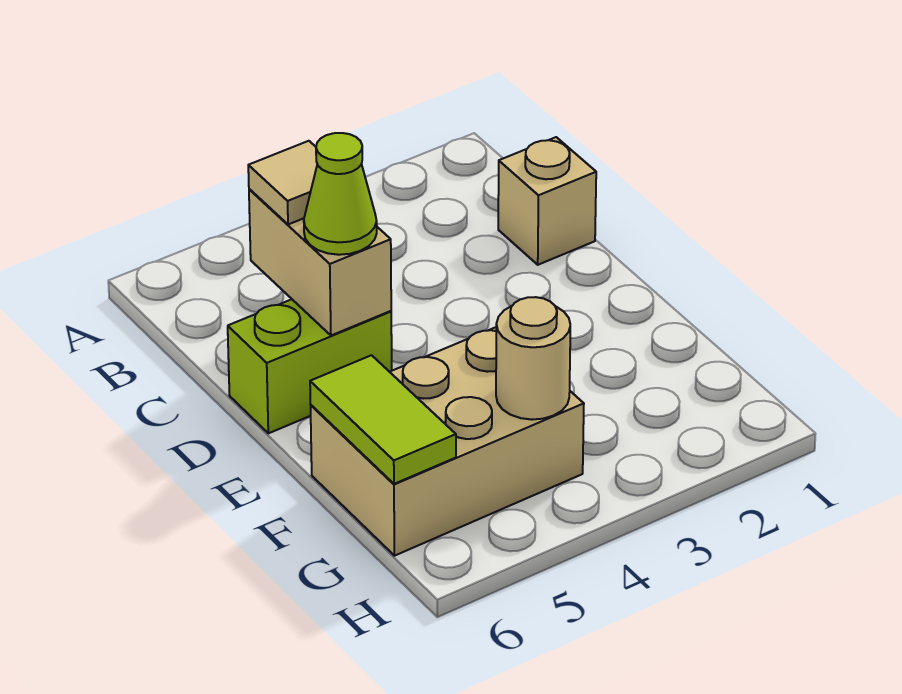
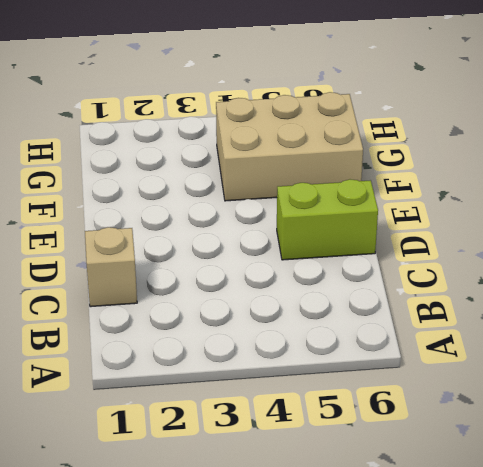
none -> tan 1x2 brick [249,189,391,335]
none -> lime 1x2 tile [310,355,456,484]

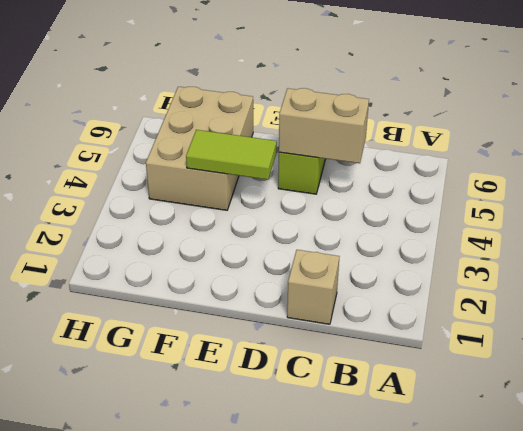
lime 1x2 tile [186,130,277,180] -> lime 1x2 tile moved to [310,355,456,484]
none -> tan 1x1 round brick [496,297,570,420]
none -> tan 1x1 tile [248,141,317,224]

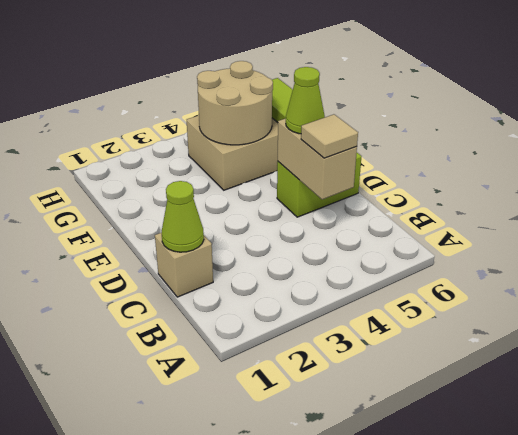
lime 1x1 cone [162,181,204,252] -> none
tan 2x2 round brick [197,61,273,145] -> tan 1x1 round brick [496,297,570,420]

